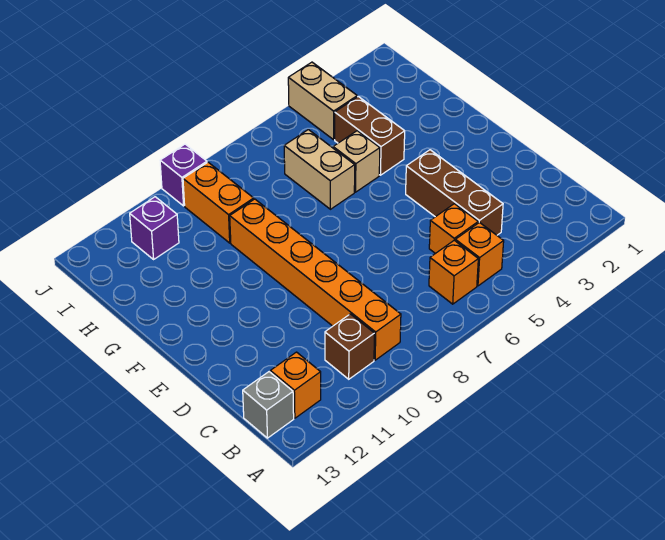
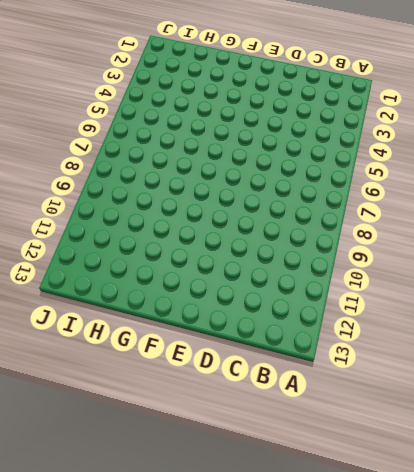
none -> orange 1x1 brick [455,222,504,286]
none -> orange 1x1 brick [429,240,478,304]
none -> orange 1x6 brick [230,199,401,360]

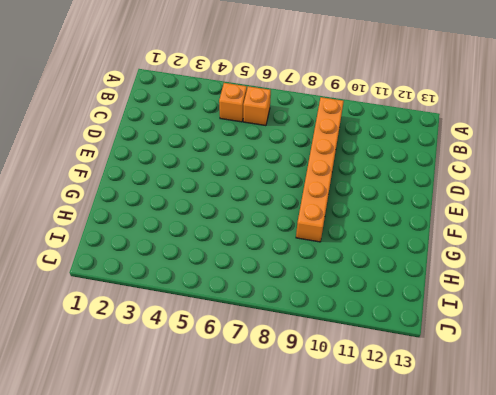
none -> brown 1x1 brick [325,314,374,379]
none -> orange 1x1 brick [270,352,321,418]
none -> grey 1x1 brick [243,372,294,438]

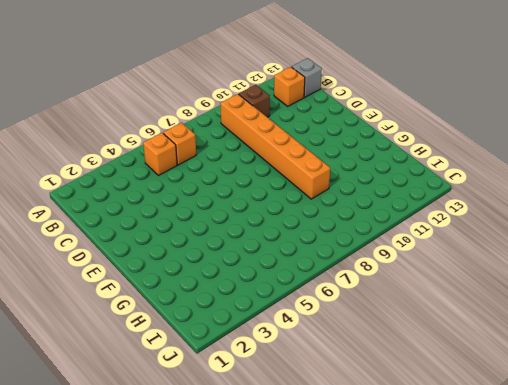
none -> brown 1x3 brick [406,150,503,235]
none -> orange 1x1 brick [429,204,478,254]
none -> brown 1x2 brick [335,97,405,175]

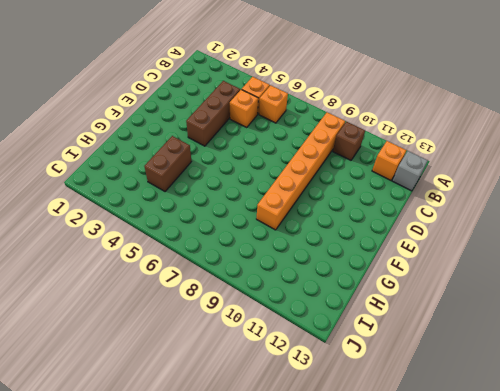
none -> tan 1x1 brick [333,131,380,192]
none -> tan 1x2 brick [284,130,355,209]
none -> orange 1x2 brick [183,162,254,243]

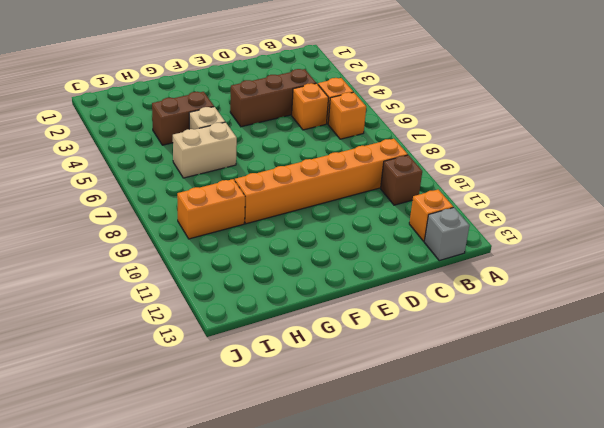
none -> tan 1x2 brick [288,62,357,140]
none -> purple 1x1 brick [130,197,179,259]
none -> purple 1x1 brick [160,144,207,206]

